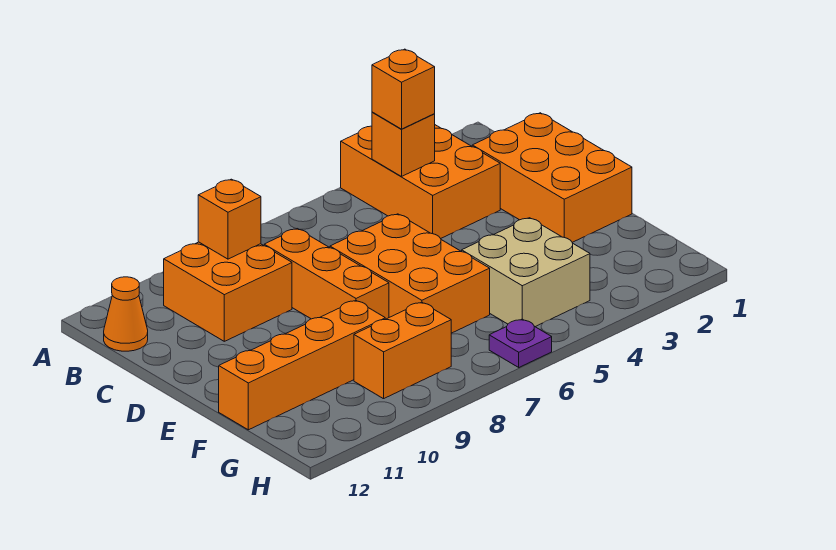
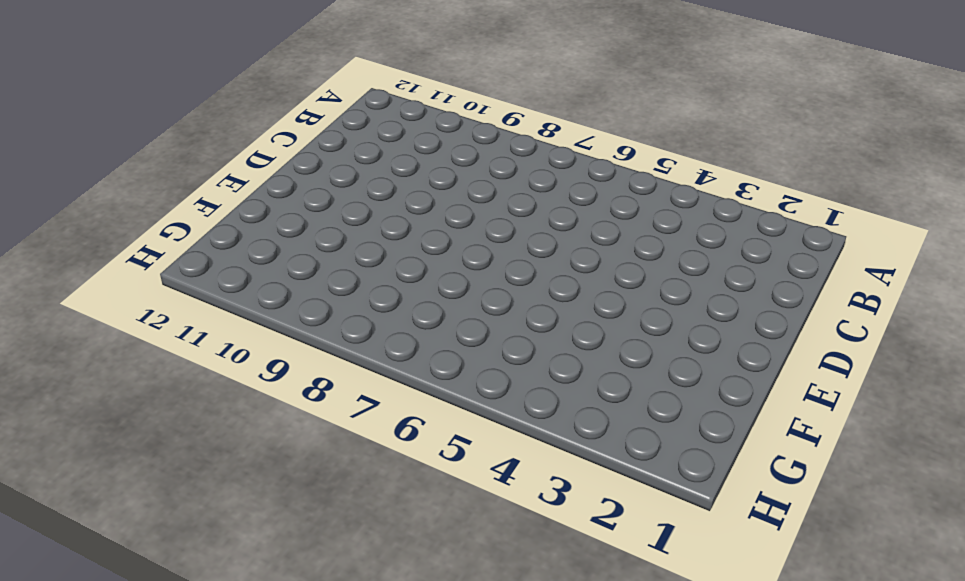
none -> orange 2x3 brick [341,125,500,239]
none -> orange 2x2 brick [164,242,292,341]
none -> orange 1x1 cone [104,277,148,351]

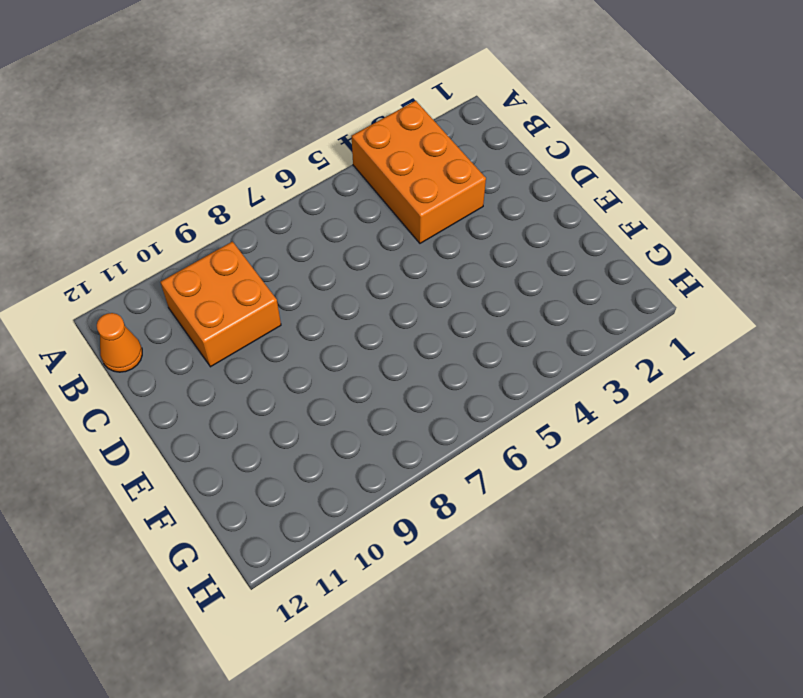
none -> orange 2x3 brick [472,113,632,242]
none -> orange 1x3 brick [264,229,389,319]
none -> orange 2x3 brick [330,214,490,333]

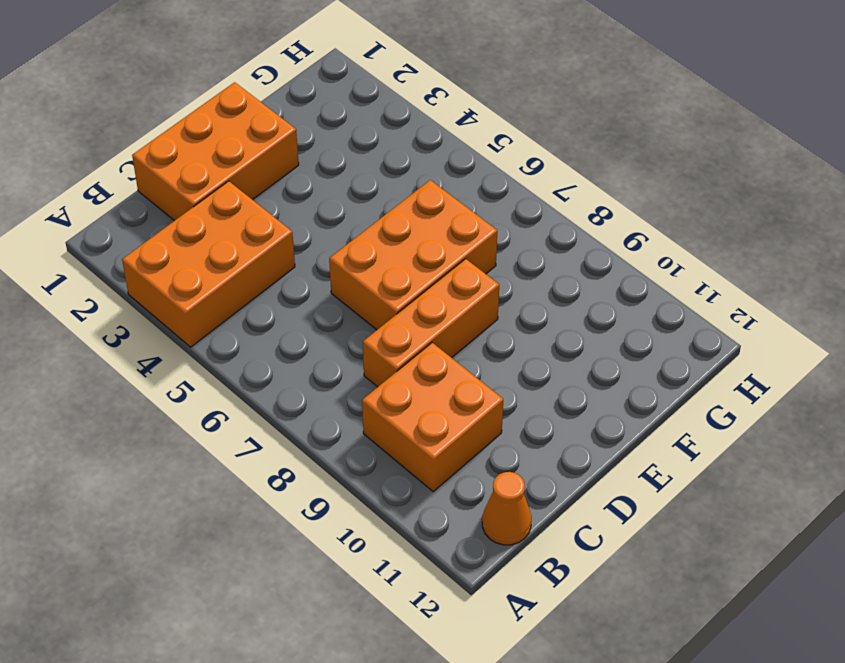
none -> tan 2x2 brick [462,218,590,327]
none -> orange 1x4 brick [219,300,385,430]
none -> orange 1x2 brick [354,302,451,399]

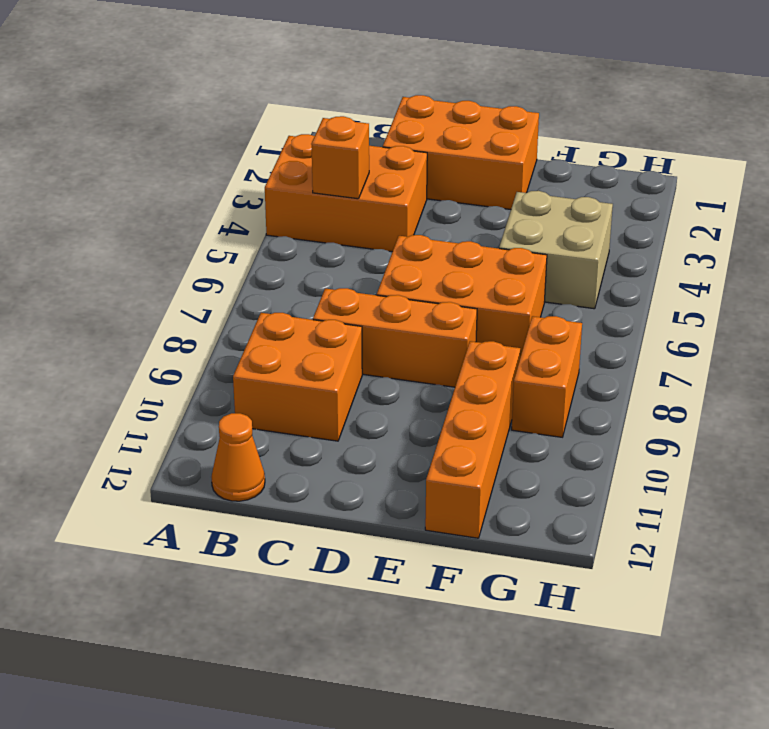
none -> purple 1x1 plate [489,319,552,367]
none -> orange 1x1 brick [198,179,261,259]
none -> orange 1x1 brick [372,49,435,129]

